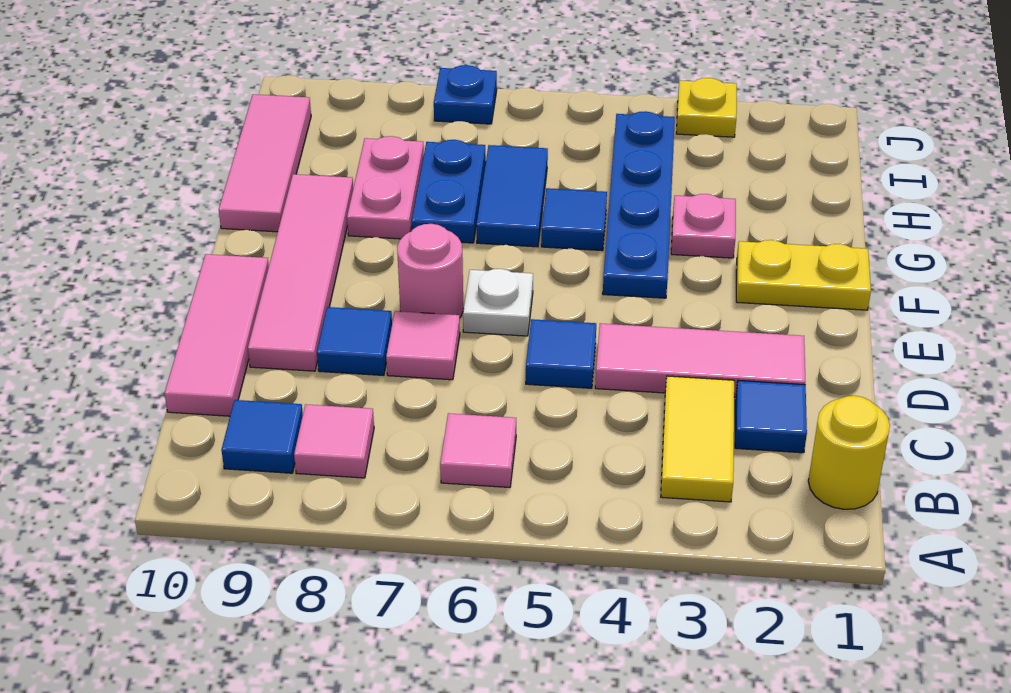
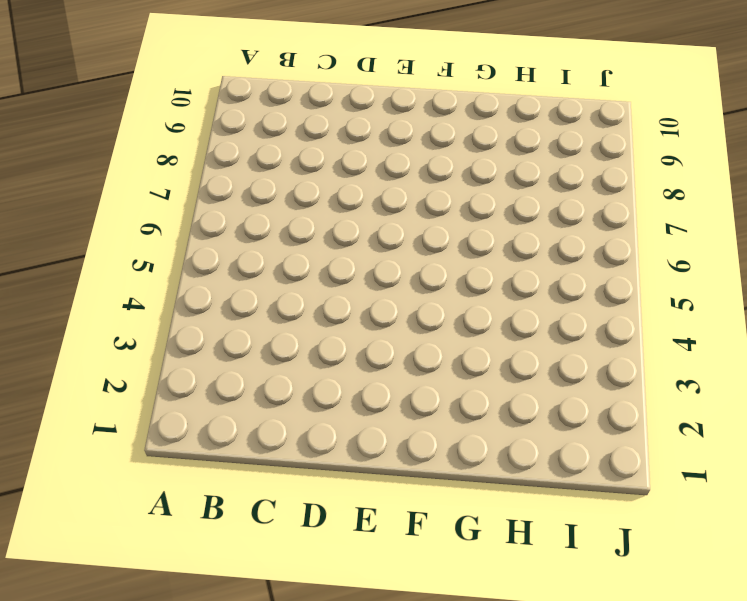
none -> yellow 1x1 round brick [808,396,890,509]
none -> yellow 1x2 tile [661,376,734,502]
none -> pink 1x1 tile [440,413,516,488]

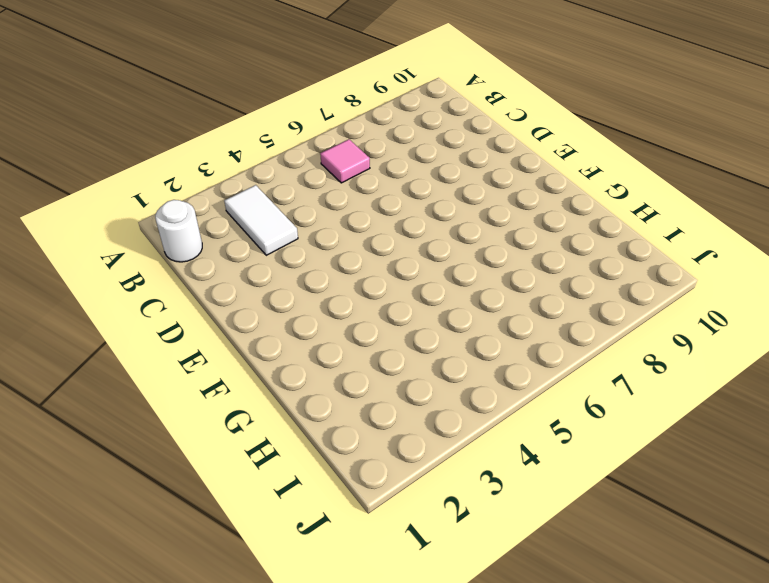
white 1x1 round brick [155,200,202,262] -> yellow 1x1 round brick [808,396,890,509]
white 1x2 tile [224,185,298,255] -> yellow 1x2 tile [661,376,734,502]
none -> pink 1x1 tile [294,404,374,478]
none -> blue 1x1 tile [222,400,303,473]
none -> blue 1x1 tile [735,380,807,453]

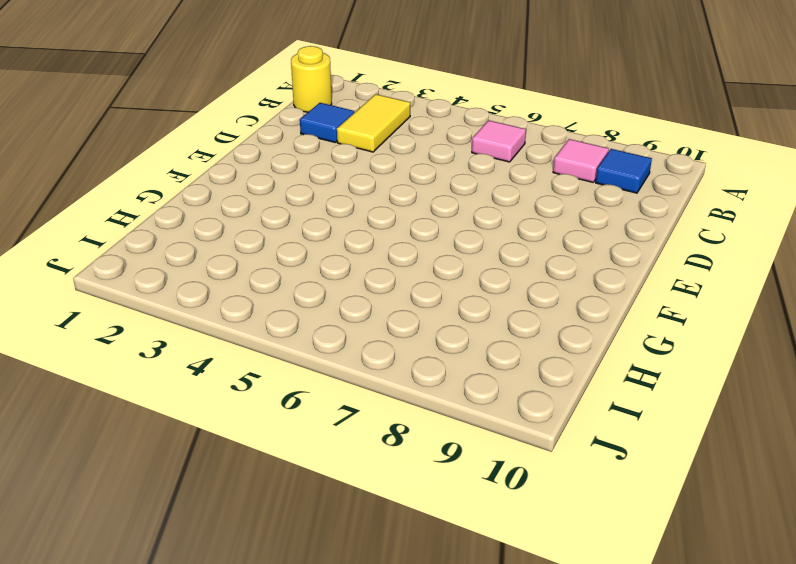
none -> pink 1x3 tile [164,254,269,416]
none -> pink 1x3 tile [595,323,805,397]
none -> blue 1x1 tile [526,319,596,388]

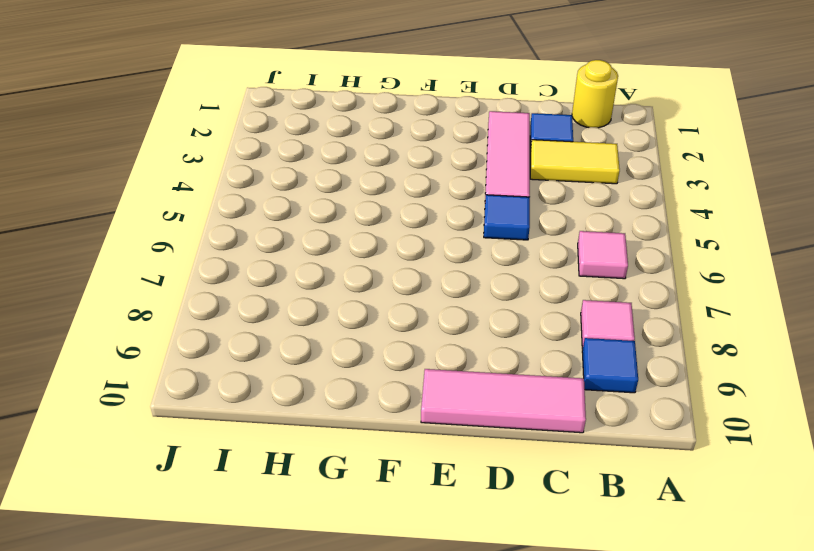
none -> pink 1x1 tile [386,311,460,380]
none -> blue 1x1 tile [317,307,392,375]
none -> pink 1x4 tile [248,174,353,371]

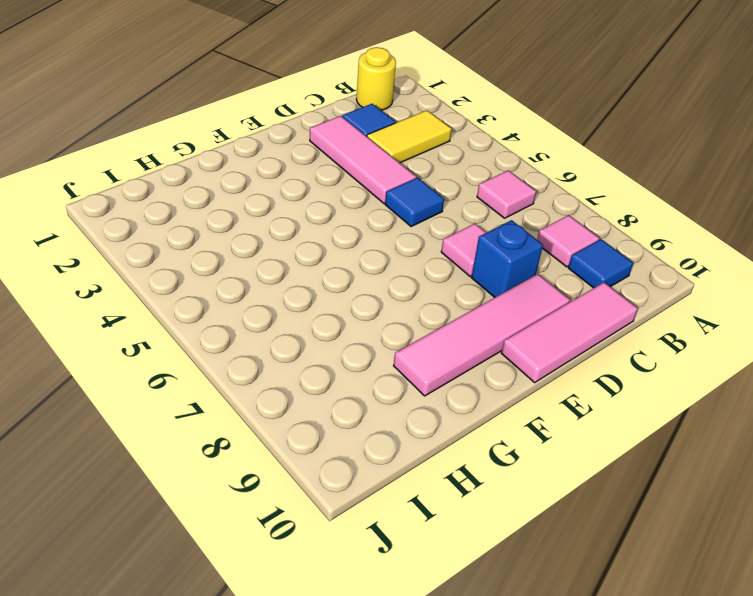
blue 1x1 brick [471,220,543,297] -> blue 1x1 tile [317,307,392,375]
none -> white 1x1 plate [463,269,533,336]
none -> pink 1x1 round brick [397,224,464,317]
none -> yellow 1x2 plate [736,240,871,310]

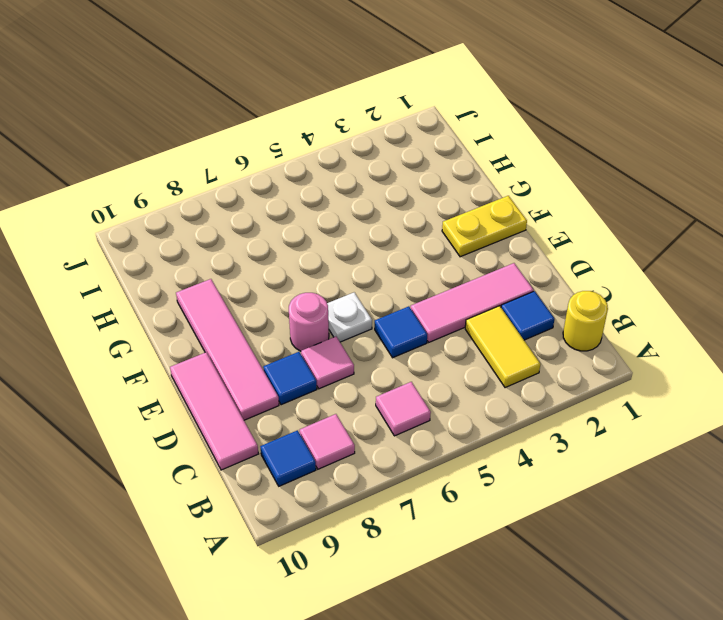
none -> blue 1x4 plate [603,111,675,298]
none -> pink 1x1 plate [671,194,736,258]
none -> blue 1x1 tile [541,188,607,251]

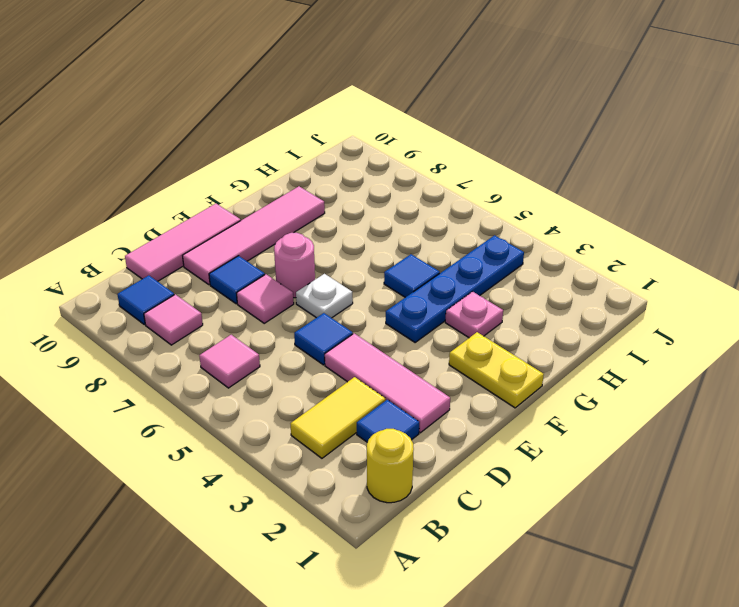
none -> blue 1x2 tile [476,145,548,247]
none -> blue 1x2 plate [412,140,486,243]
none -> pink 1x2 plate [347,136,424,239]

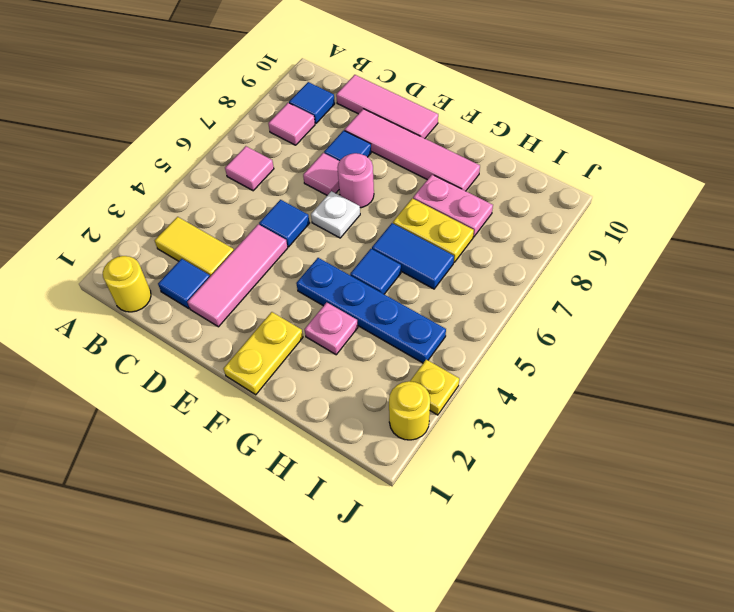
yellow 1x2 plate [393,198,474,262] -> blue 1x2 plate [412,140,486,243]
yellow 1x1 round brick [389,381,430,440] -> none
none -> pink 1x3 tile [219,94,311,232]
none -> blue 1x1 plate [434,65,497,124]

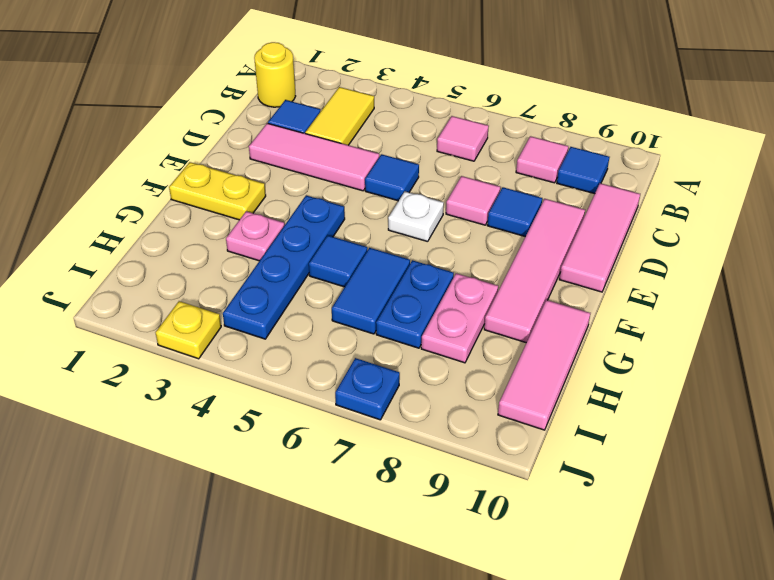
none -> pink 1x1 round brick [397,224,464,317]

